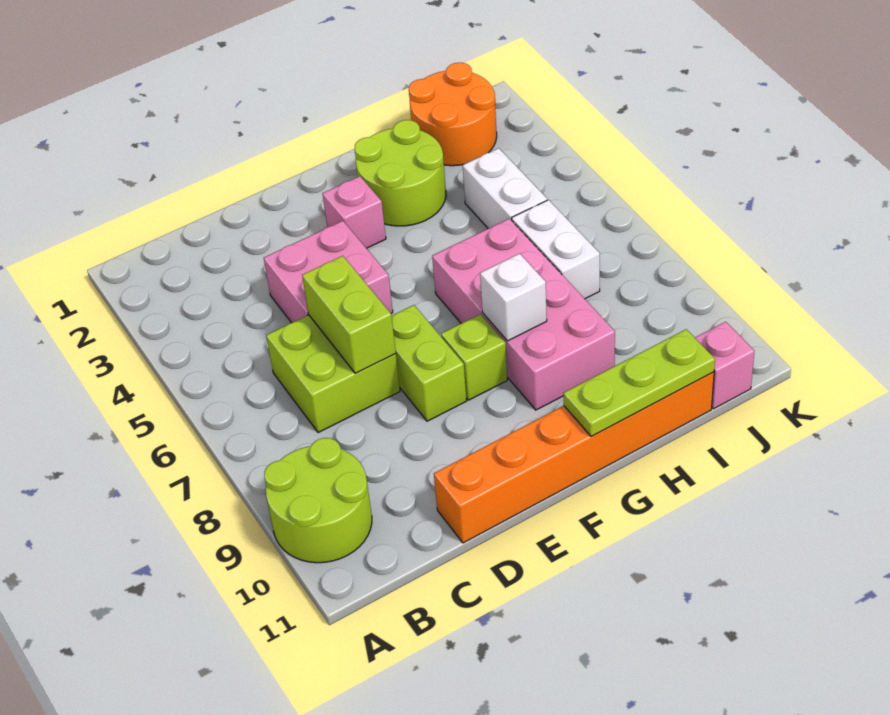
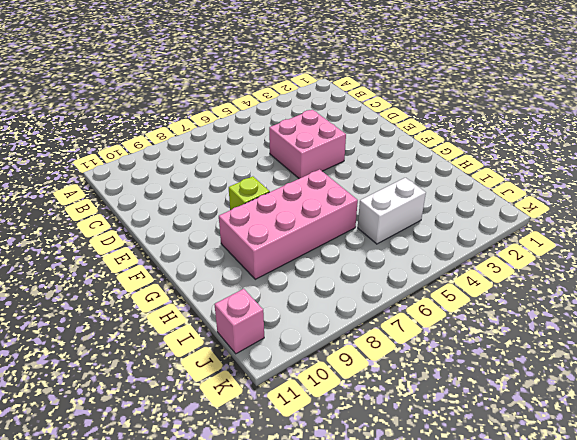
none -> lime 2x2 round brick [264,438,372,563]
none -> lime 2x2 brick [266,315,400,433]
none -> orange 1x6 brick [434,372,714,543]

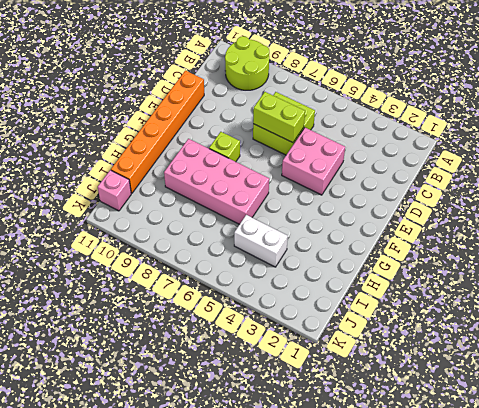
none -> lime 1x2 brick [392,305,466,421]
none -> pink 1x1 brick [323,176,386,248]
none -> lime 2x2 round brick [355,120,446,226]

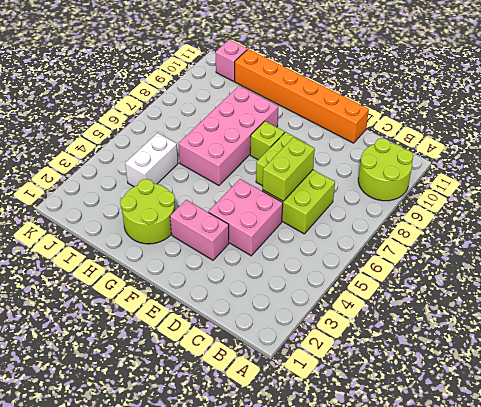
pink 1x2 brick [170,200,229,260] -> pink 1x1 brick [323,176,386,248]
none -> orange 2x2 round brick [409,63,497,166]
none -> white 1x2 brick [512,200,600,299]
none -> white 1x1 brick [480,254,547,341]

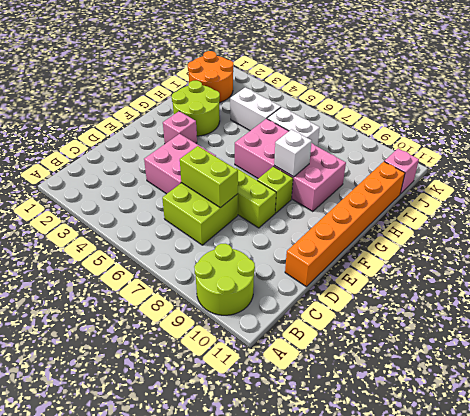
none -> lime 1x3 plate [564,329,715,437]

